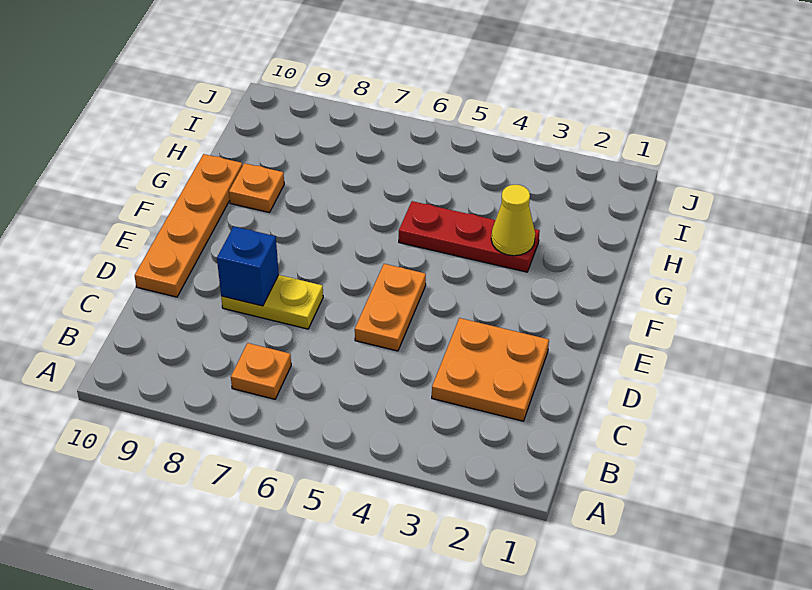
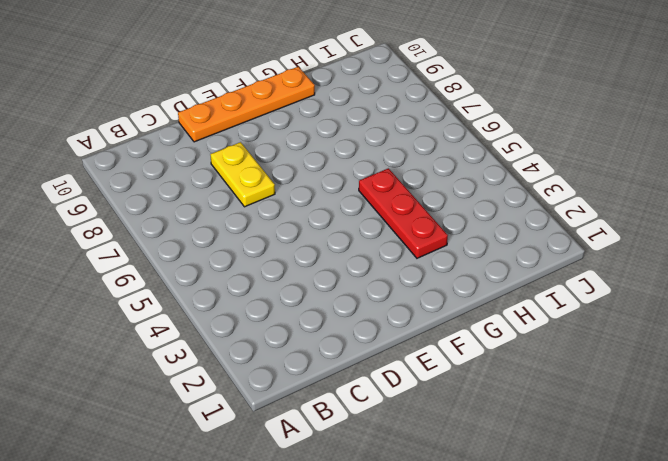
none -> orange 1x1 plate [231,343,291,399]
none -> orange 2x2 plate [432,318,549,421]

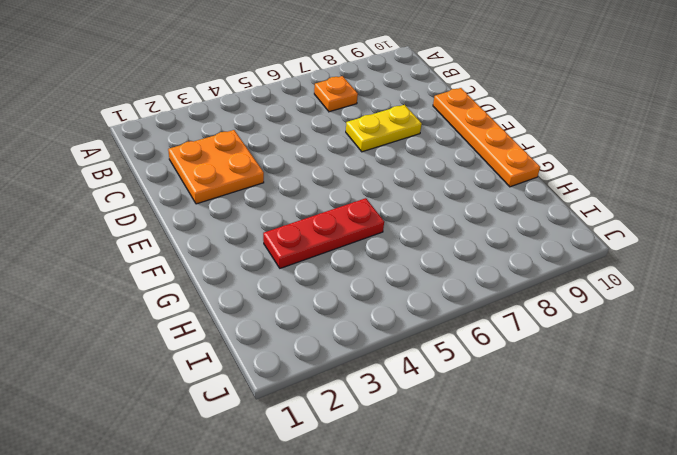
none -> orange 1x2 plate [355,264,426,351]
none -> orange 1x1 plate [229,163,284,213]

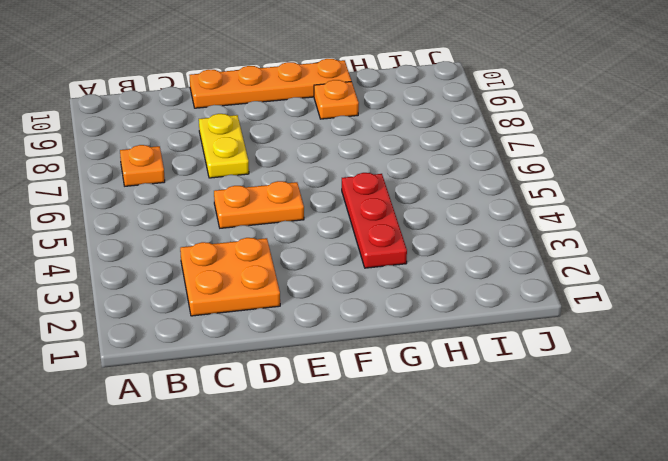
none -> blue 1x1 brick [217,227,279,306]
none -> yellow 1x1 cone [491,185,535,256]

